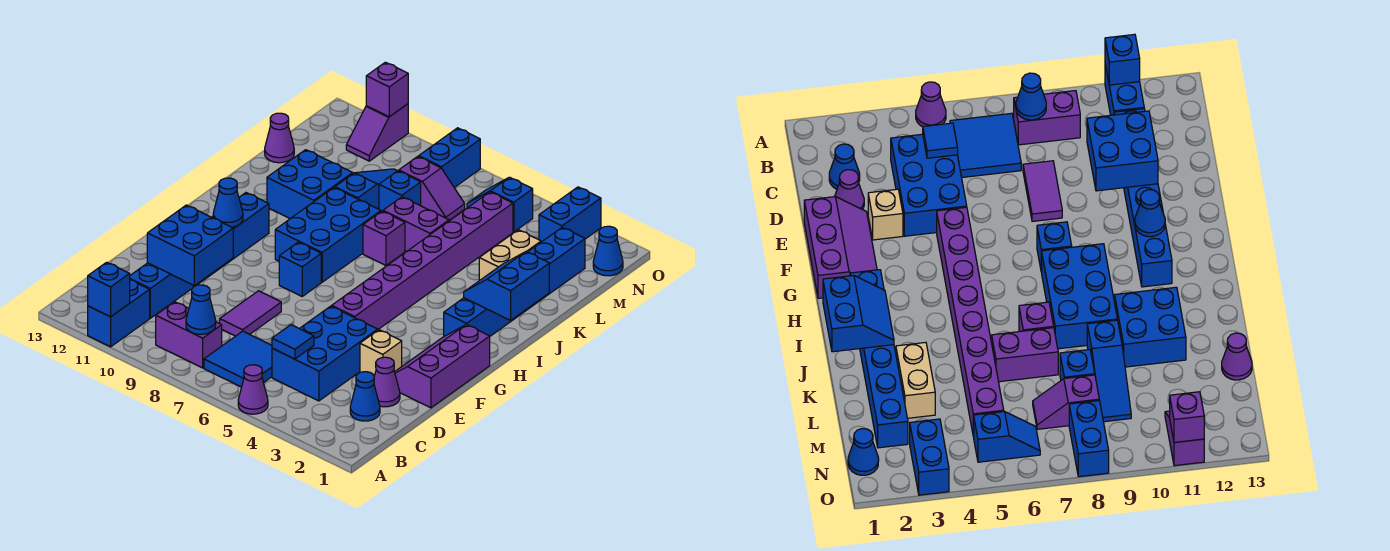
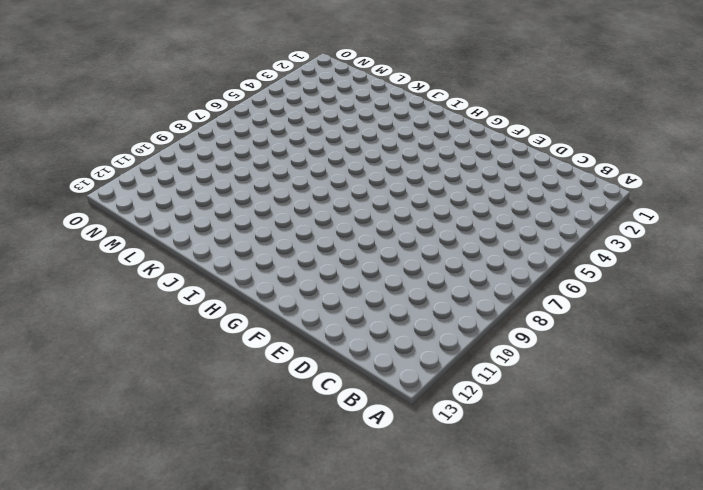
none -> purple 1x1 cone [238,365,268,414]
none -> blue 1x2 brick [88,280,150,347]
none -> blue 2x2 tile [204,331,272,387]
none -> purple 1x2 brick [156,302,222,368]

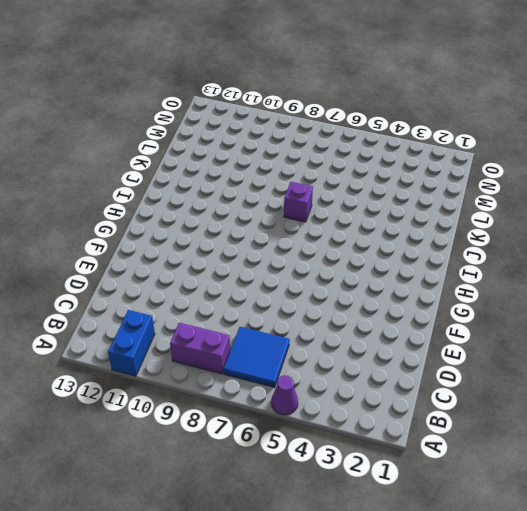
none -> blue 1x1 cone [350,372,380,421]
none -> blue 2x3 brick [272,306,378,401]
none -> blue 1x6 brick [130,193,269,318]
none -> purple 1x1 cone [374,357,400,407]

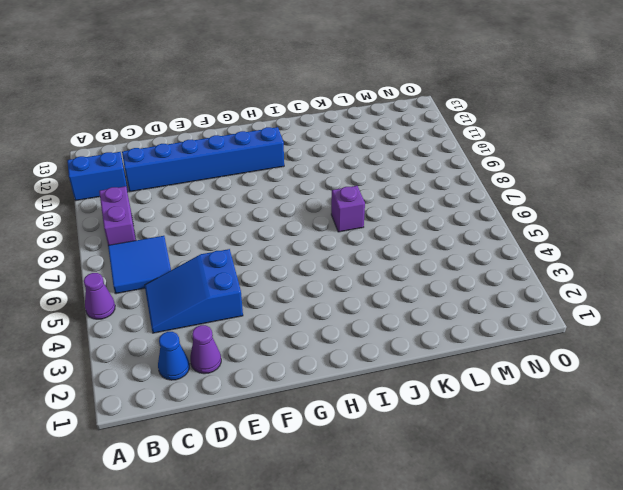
blue 2x3 slope [145,249,243,333] -> blue 2x3 brick [272,306,378,401]
none -> purple 1x2 tile [220,291,281,336]
none -> purple 2x3 slope [395,324,490,408]
none -> tan 1x1 brick [360,330,402,376]
none -> purple 1x8 brick [332,192,513,329]

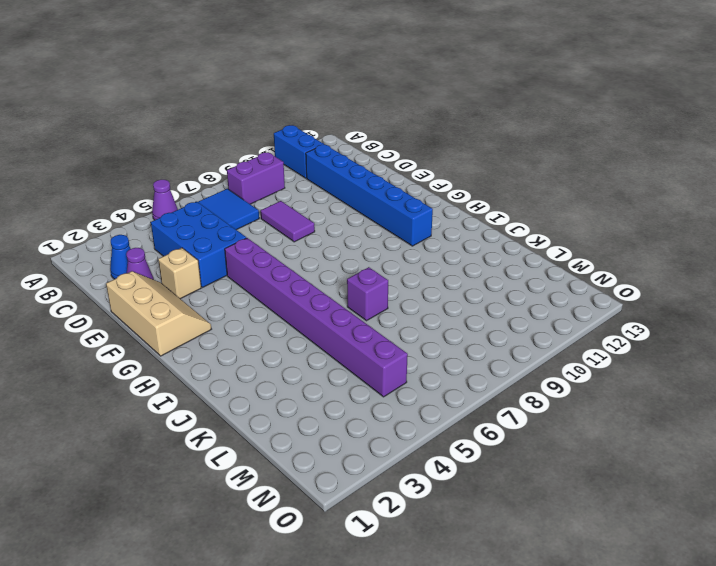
tan 2x3 slope [106,271,211,356] -> purple 2x3 slope [395,324,490,408]
none -> blue 1x1 brick [279,242,321,296]
none -> blue 1x6 brick [444,227,585,336]
none -> blue 2x3 brick [275,188,381,282]
none -> blue 2x2 brick [267,150,353,219]

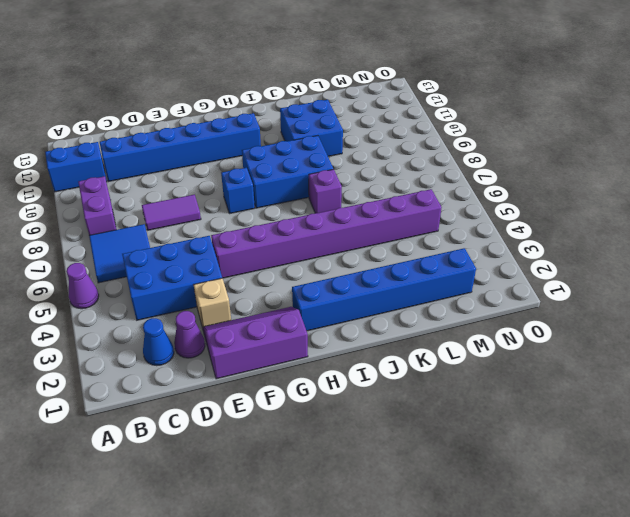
none -> tan 1x2 brick [479,230,541,281]
none -> purple 1x2 brick [383,197,449,252]
none -> blue 1x3 slope [335,169,397,209]
none -> blue 1x1 brick [379,171,421,211]

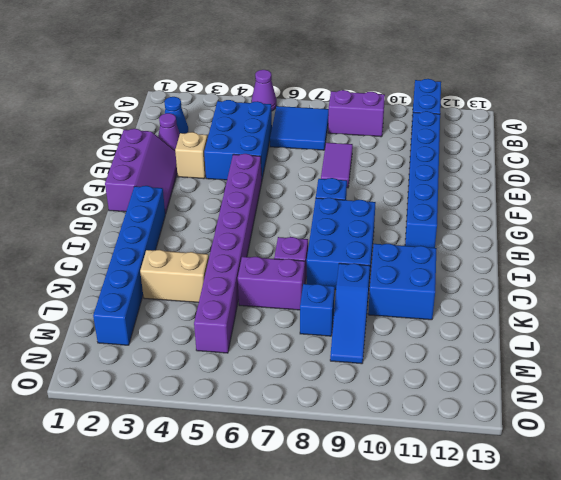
tan 1x2 brick [140,250,209,303] -> tan 1x2 brick turned to [479,230,541,281]
none -> purple 1x1 cone [265,113,294,163]
none -> purple 1x2 slope [399,157,465,220]
none -> blue 1x1 cone [593,226,623,276]
none -> blue 1x2 brick [539,187,601,242]

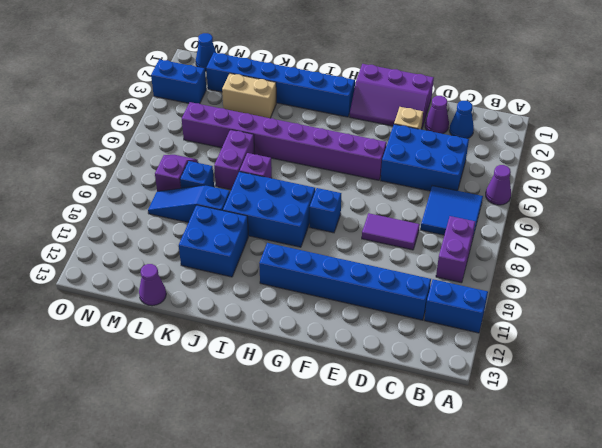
none -> blue 1x2 slope [467,177,533,232]
none -> blue 1x2 brick [419,128,480,188]
none -> purple 1x2 slope [346,104,408,161]
none -> blue 1x1 brick [88,262,130,317]

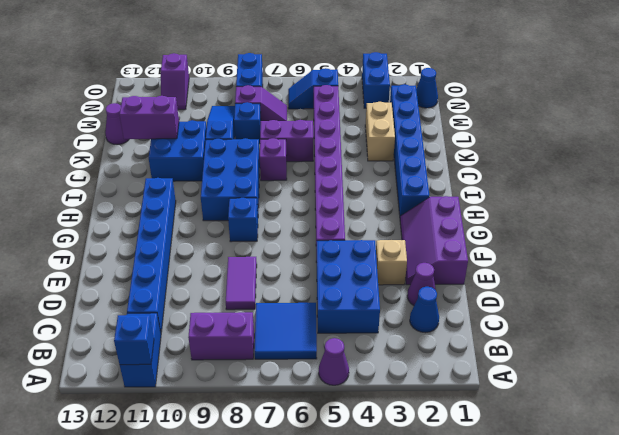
purple 1x2 brick [119,96,179,139] -> none
none -> blue 1x1 cone [186,285,216,334]
none -> blue 1x1 tile [272,325,314,359]
none -> blue 2x2 brick [147,205,233,286]
none -> blue 1x1 cone [213,178,243,227]

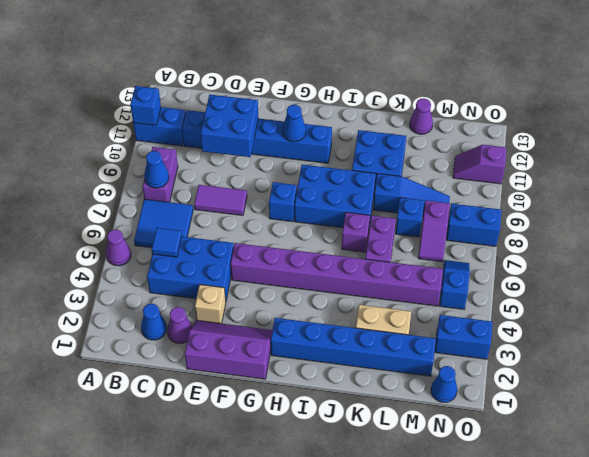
none -> blue 2x2 slope [464,252,549,320]
none -> purple 1x1 brick [366,62,408,117]

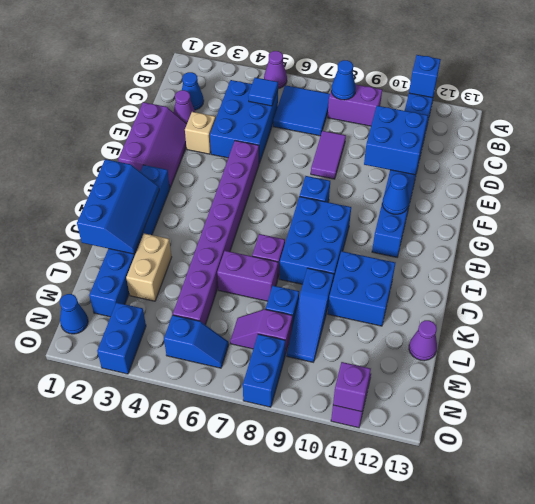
blue 2x3 slope [77,159,159,254] -> blue 2x2 slope [464,252,549,320]

